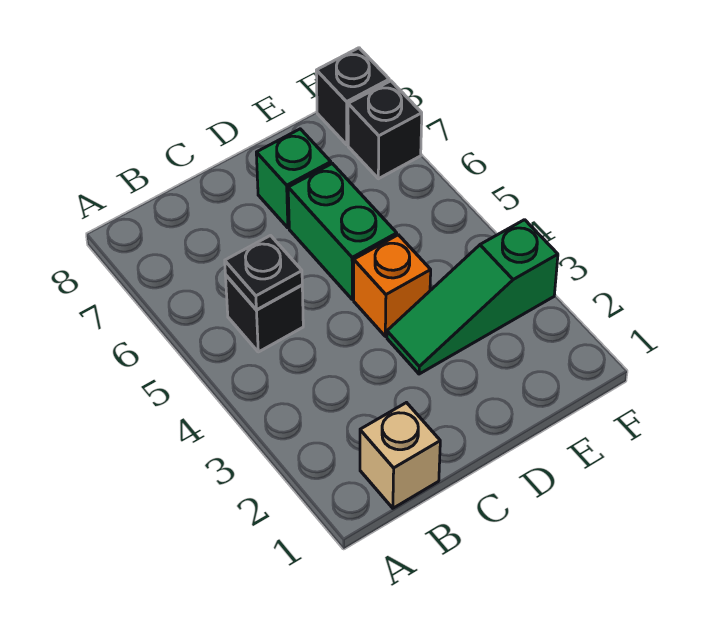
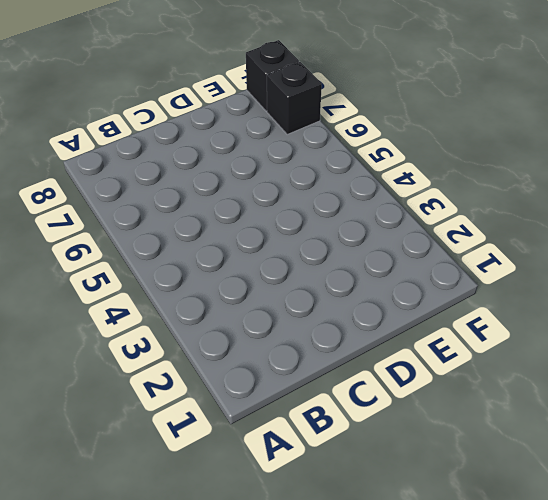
none -> tan 1x1 brick [360,403,440,508]
none -> black 1x1 brick [225,275,303,352]

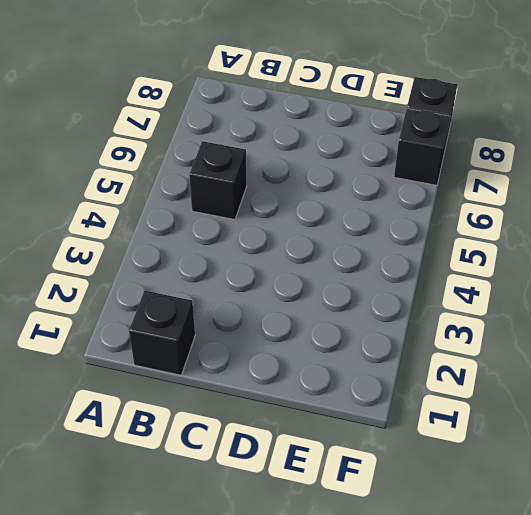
black 1x1 brick [129,291,195,375] -> tan 1x1 brick [360,403,440,508]
none -> green 1x3 slope [387,220,558,374]
none -> orange 1x1 brick [354,235,431,336]

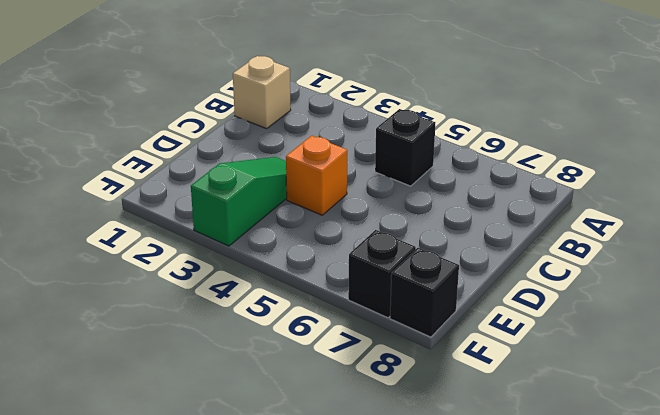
none -> green 1x2 brick [288,163,397,299]
none -> green 1x1 brick [256,129,331,228]

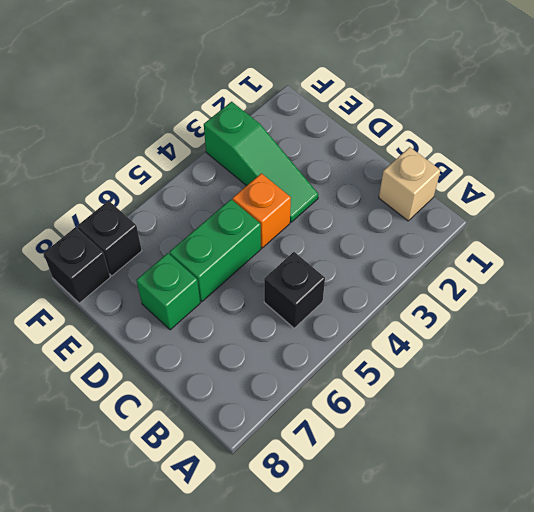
none -> black 1x1 plate [225,236,302,310]

